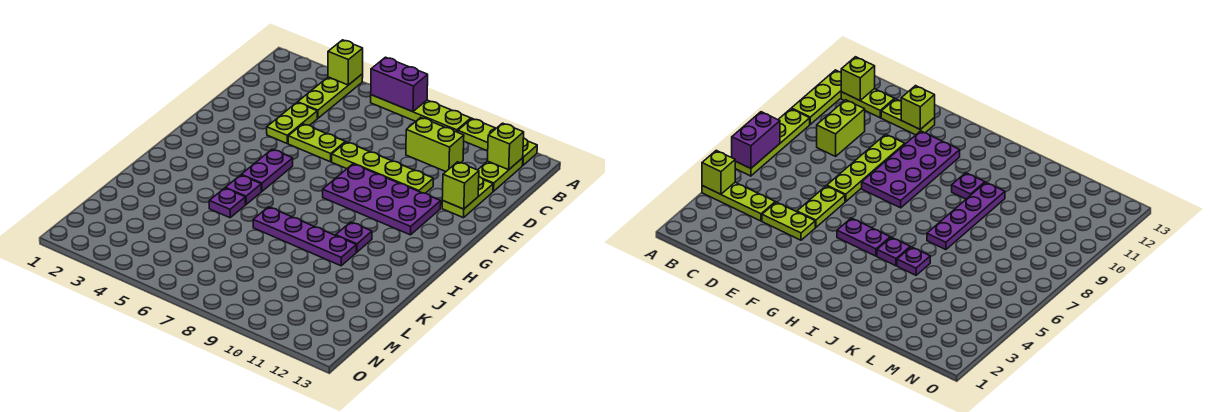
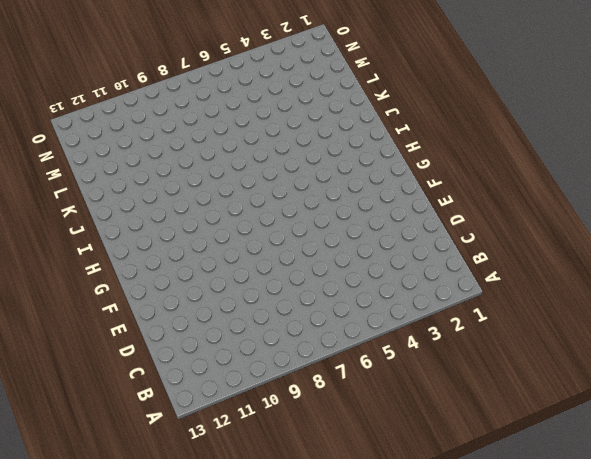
none -> lime 1x3 plate [298,74,363,118]
none -> lime 1x4 plate [371,95,471,132]
none -> lime 1x3 plate [458,119,537,165]

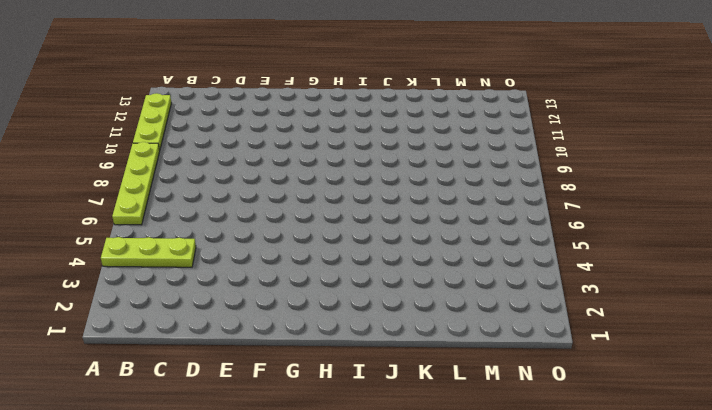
none -> lime 1x2 plate [478,158,523,191]
none -> lime 1x2 brick [406,117,464,172]
none -> lime 1x2 plate [267,102,317,143]

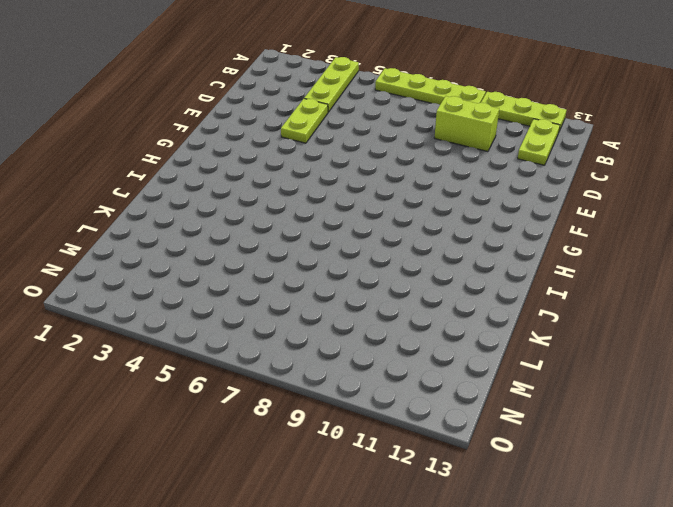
none -> lime 1x2 plate [442,177,493,218]
none -> lime 1x2 plate [288,124,345,162]
none -> lime 1x4 plate [332,142,433,193]

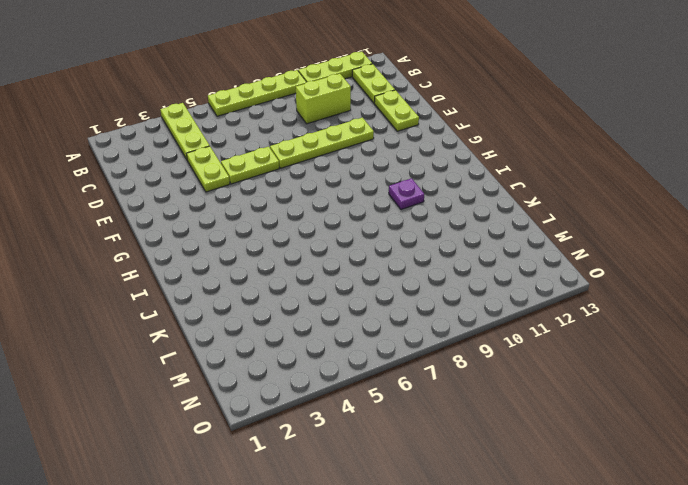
none -> purple 2x4 plate [323,164,441,235]
none -> purple 1x2 plate [242,149,293,191]
none -> purple 1x1 plate [226,175,261,204]

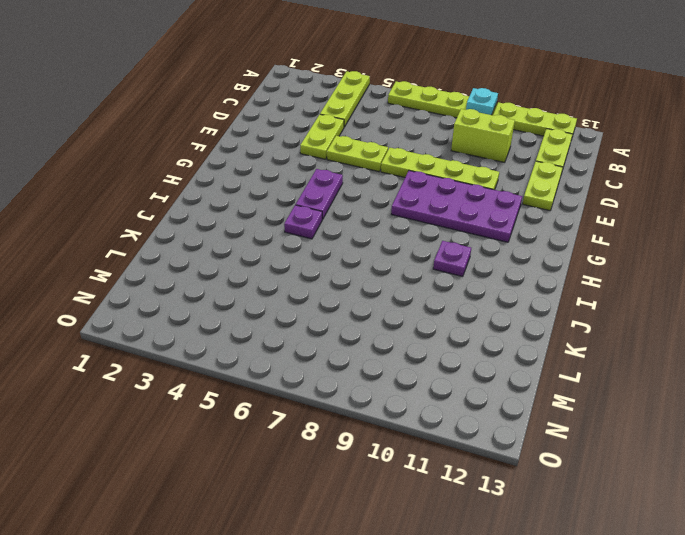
cyan 1x1 plate [466,88,498,115] -> none
none -> purple 1x1 plate [209,188,245,218]
none -> purple 1x4 plate [253,207,356,266]
none -> lime 1x1 brick [328,40,363,85]

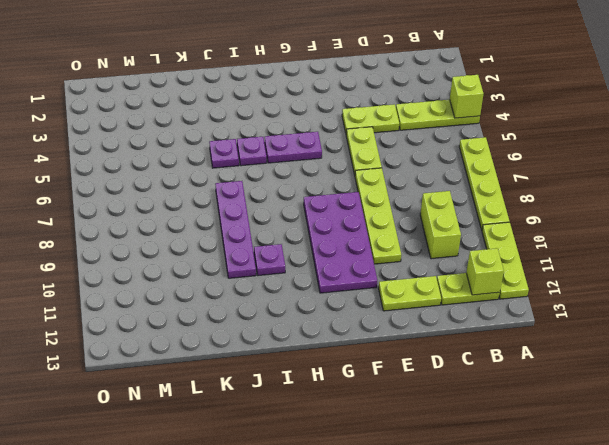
none -> purple 1x2 brick [371,57,428,112]
none -> lime 1x1 brick [442,162,479,209]

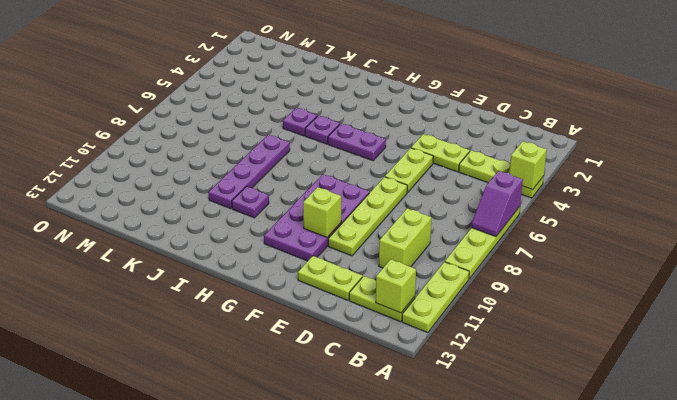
purple 1x2 slope [471,171,523,236] -> purple 1x2 brick [371,57,428,112]
lime 1x1 brick [303,187,341,237] -> lime 1x1 brick moved to [442,162,479,209]

